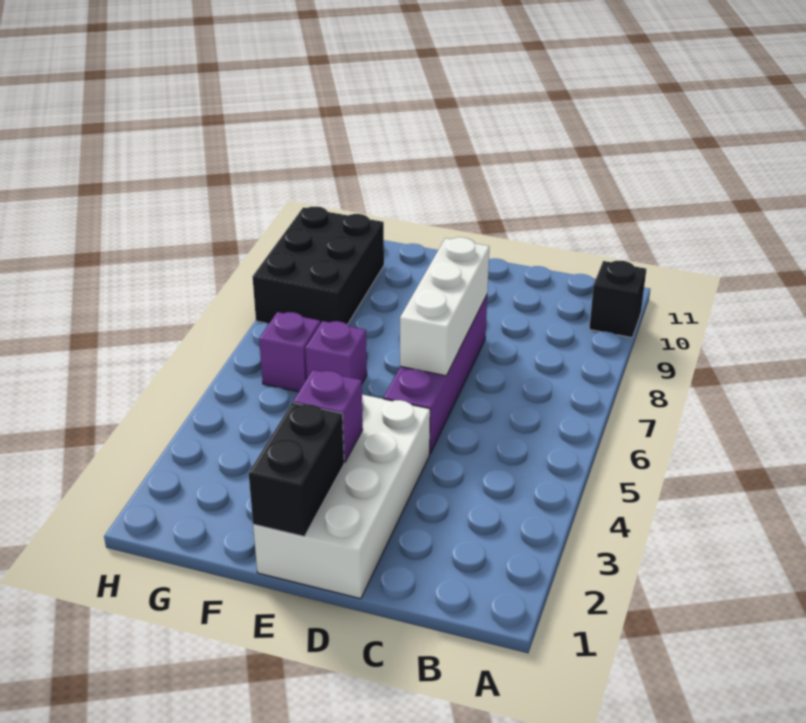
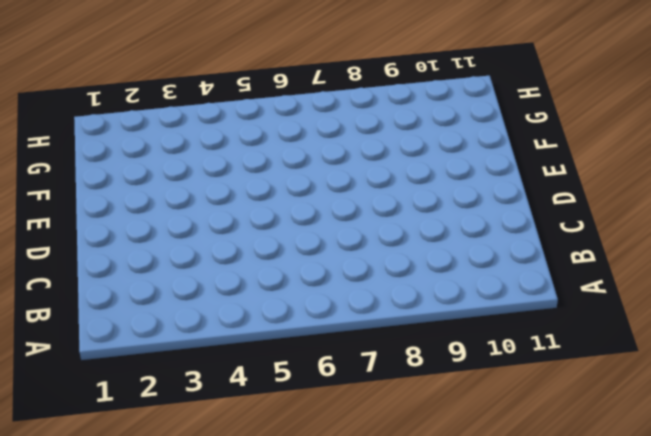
none -> black 1x1 brick [589,261,646,338]
none -> white 2x4 brick [253,395,430,599]

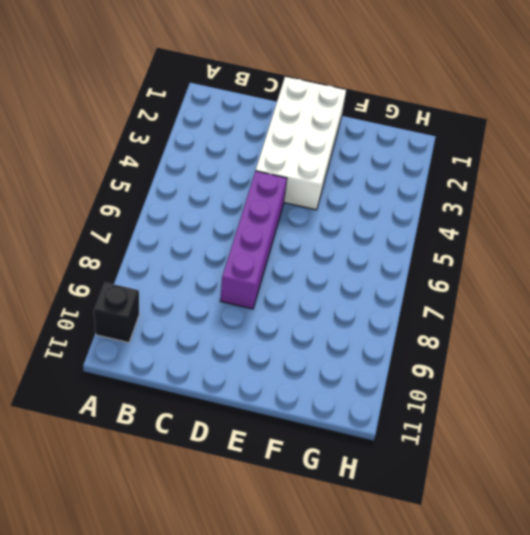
none -> purple 1x1 brick [305,321,367,383]
none -> purple 1x1 brick [259,312,320,392]

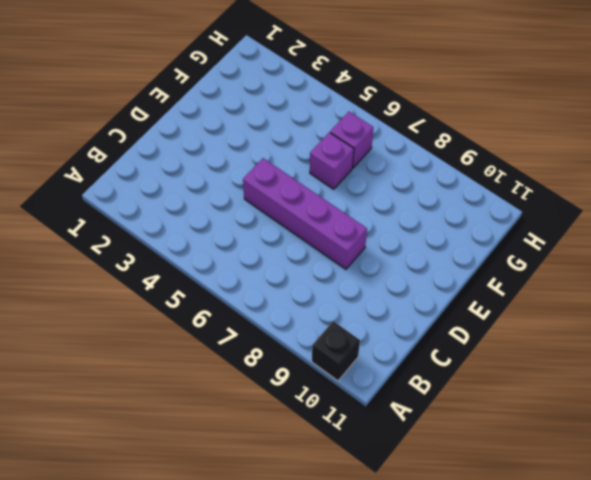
none -> white 2x4 brick [253,395,430,599]
none -> black 2x3 brick [253,207,384,325]

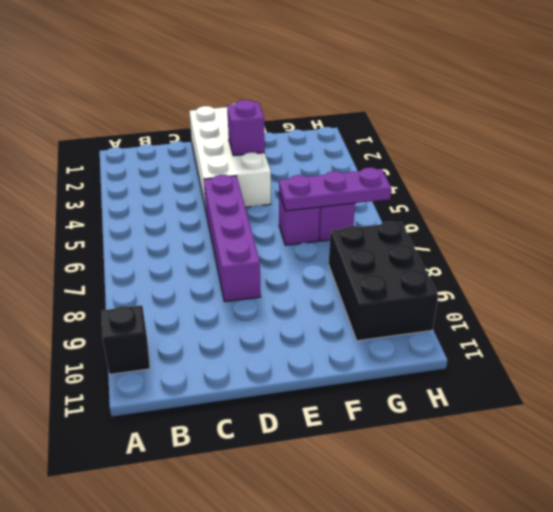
purple 1x3 plate [279,168,391,211] -> none
none -> white 1x3 brick [400,237,489,376]
none -> black 1x2 brick [249,403,344,536]

